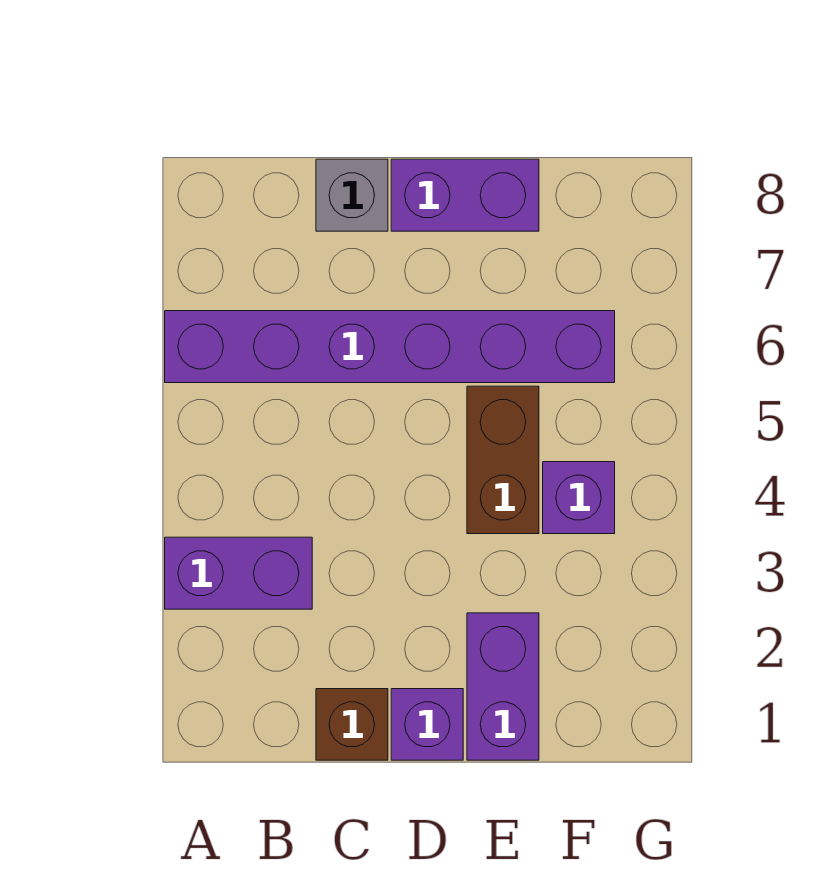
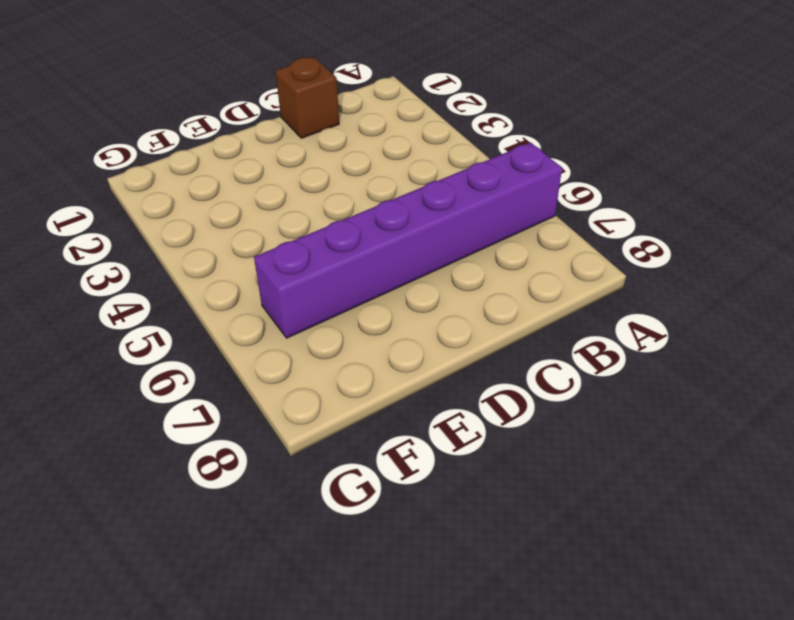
none -> purple 1x2 brick [165,537,312,609]
none -> grey 1x1 brick [316,159,388,231]

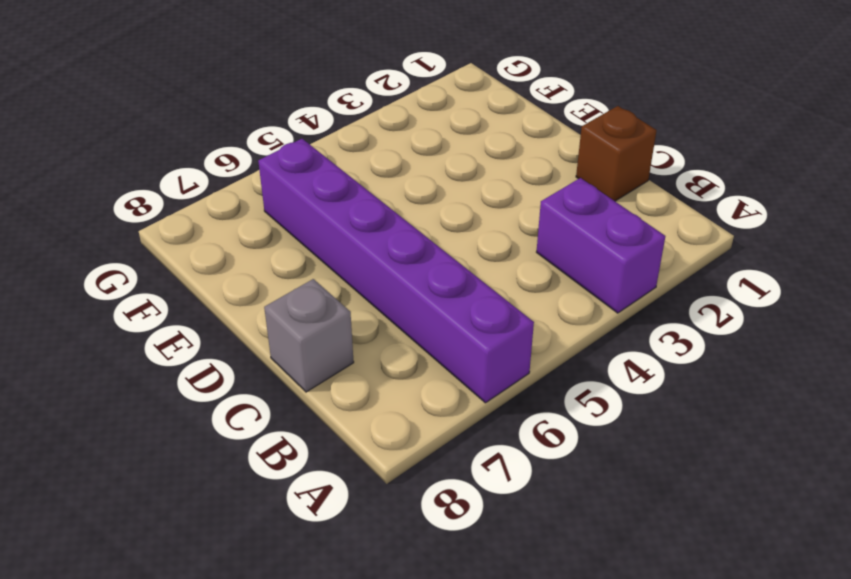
none -> purple 1x1 brick [391,689,463,760]
none -> purple 1x2 brick [391,159,539,231]

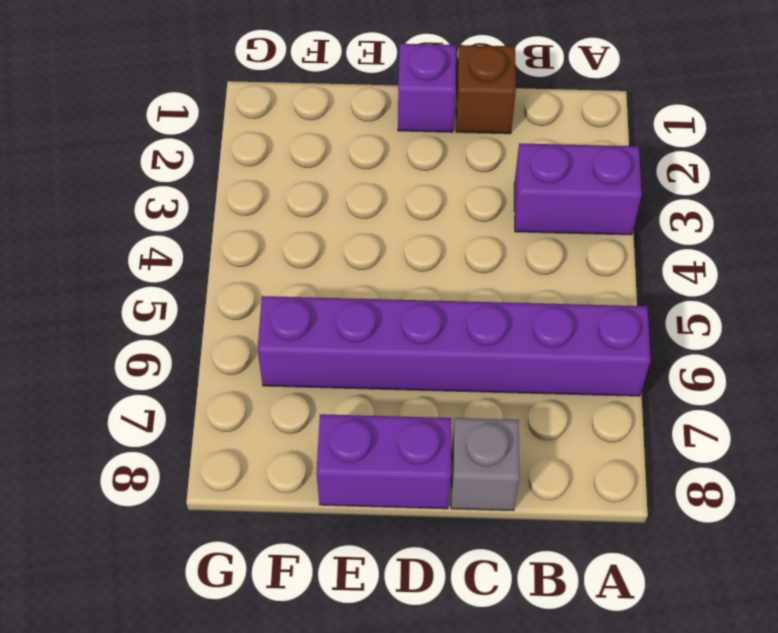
none -> purple 1x2 brick [467,613,539,760]
none -> brown 1x2 brick [467,386,539,534]

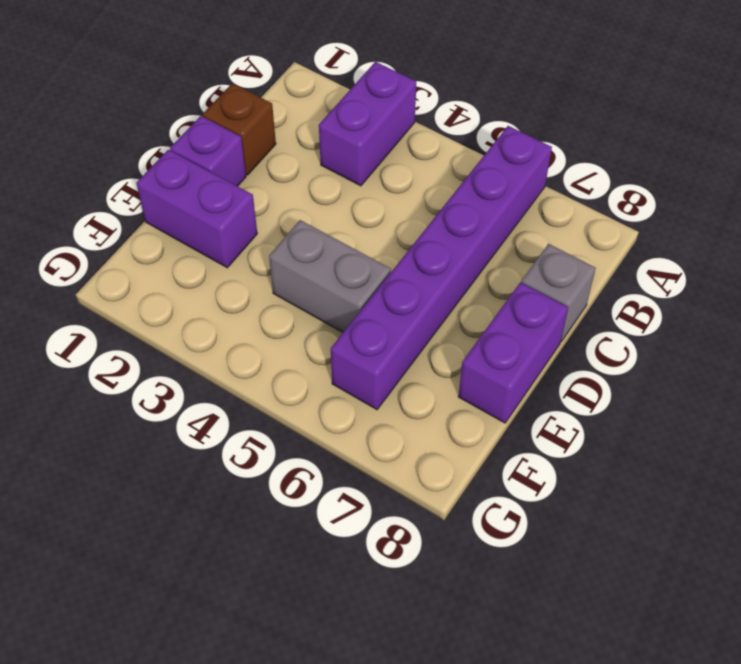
grey 1x2 brick [269,220,391,332] -> brown 1x2 brick [467,386,539,534]
none -> purple 1x1 brick [543,462,615,534]

